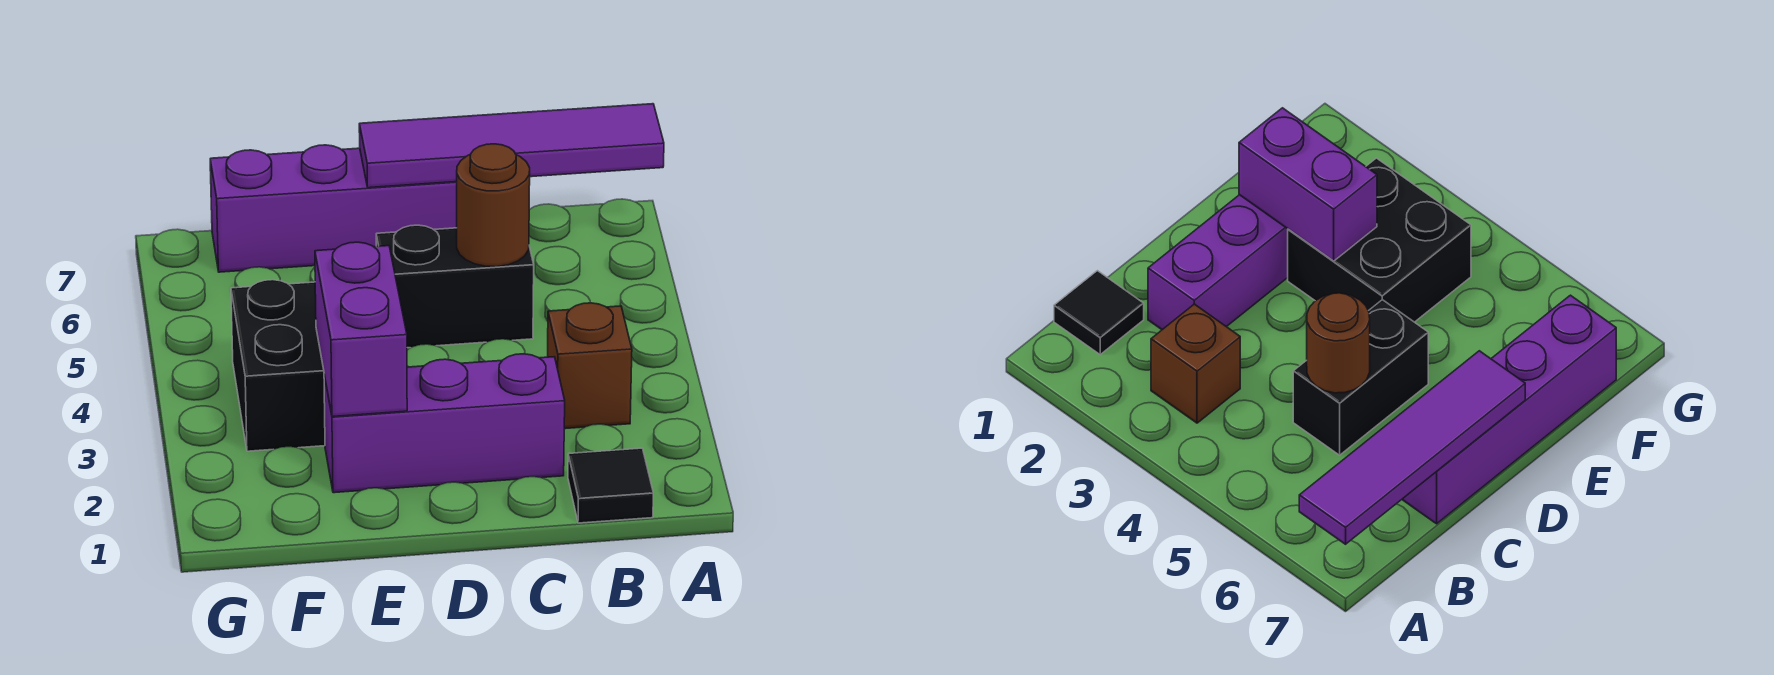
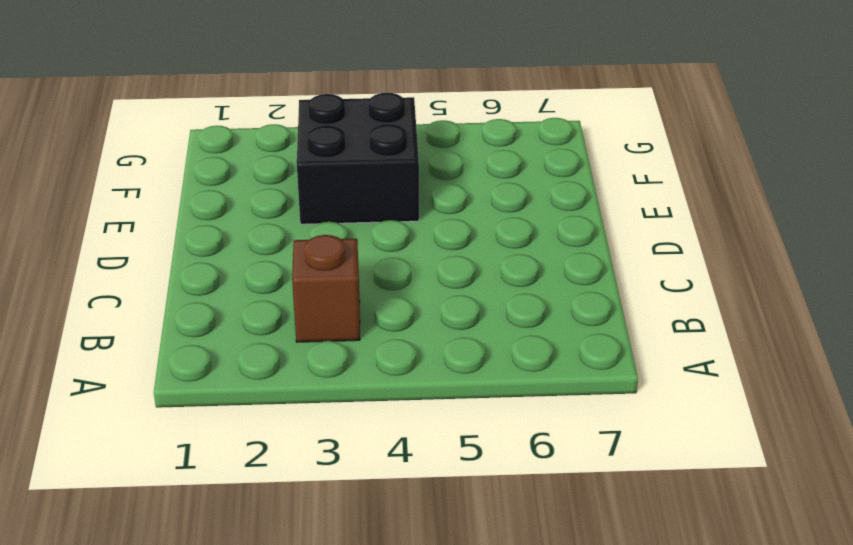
none -> black 1x1 tile [568,448,653,523]
none -> purple 1x3 brick [324,354,565,493]

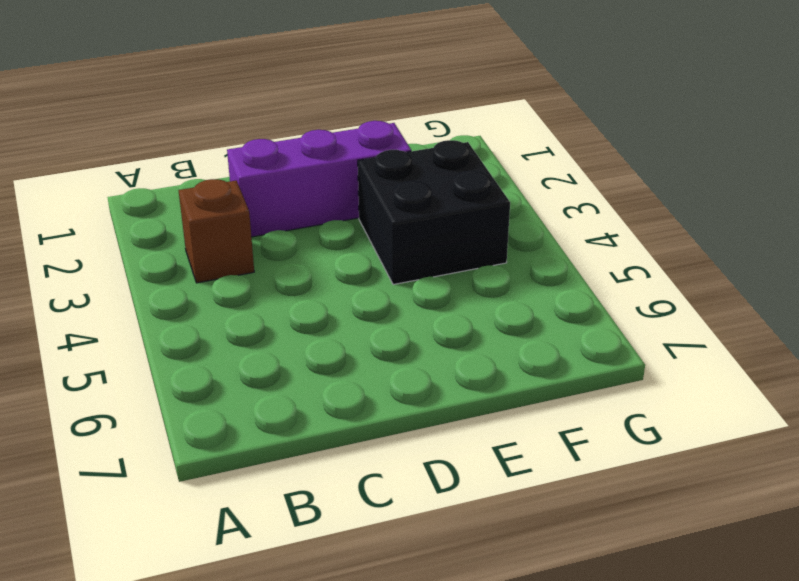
none -> black 1x1 tile [568,448,653,523]
none -> black 1x2 brick [376,225,534,348]

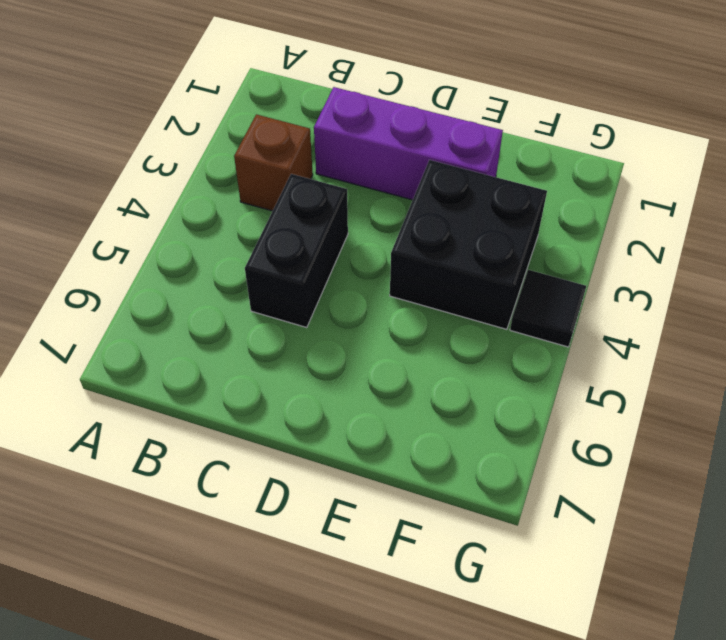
black 1x2 brick [245,174,348,327] -> black 1x2 brick turned to [376,225,534,348]
black 1x1 tile [510,270,586,347] -> black 1x1 tile moved to [568,448,653,523]
none -> purple 1x4 brick [210,145,457,272]
none -> purple 1x4 tile [359,104,664,188]

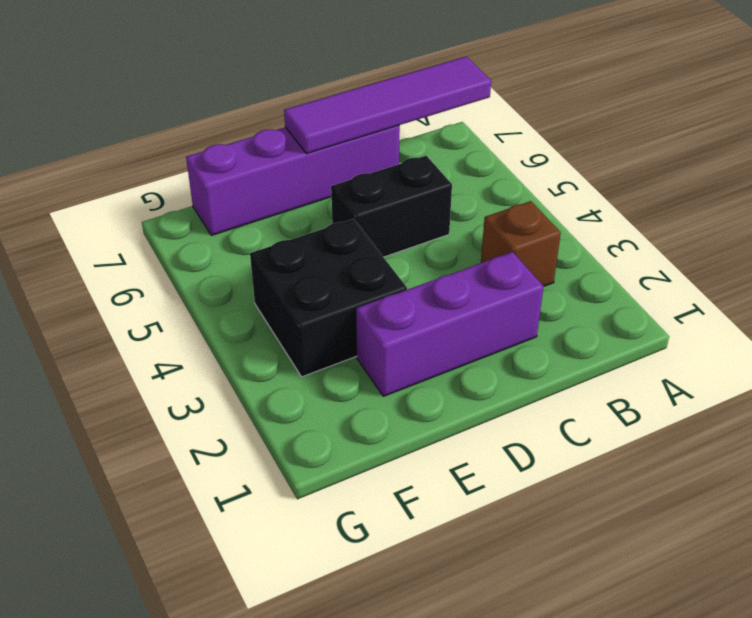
none -> black 1x1 tile [568,448,653,523]
none -> brown 1x1 round brick [457,144,530,267]

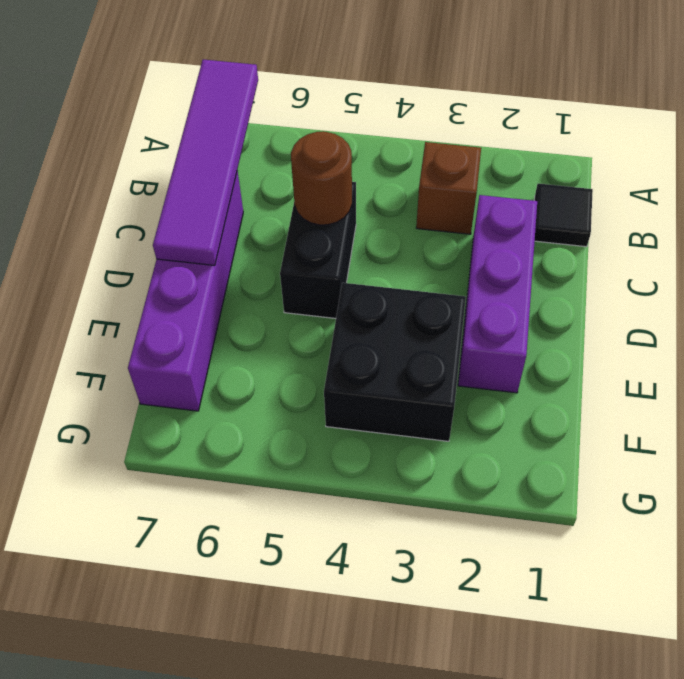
none -> purple 1x2 brick [315,242,407,417]

